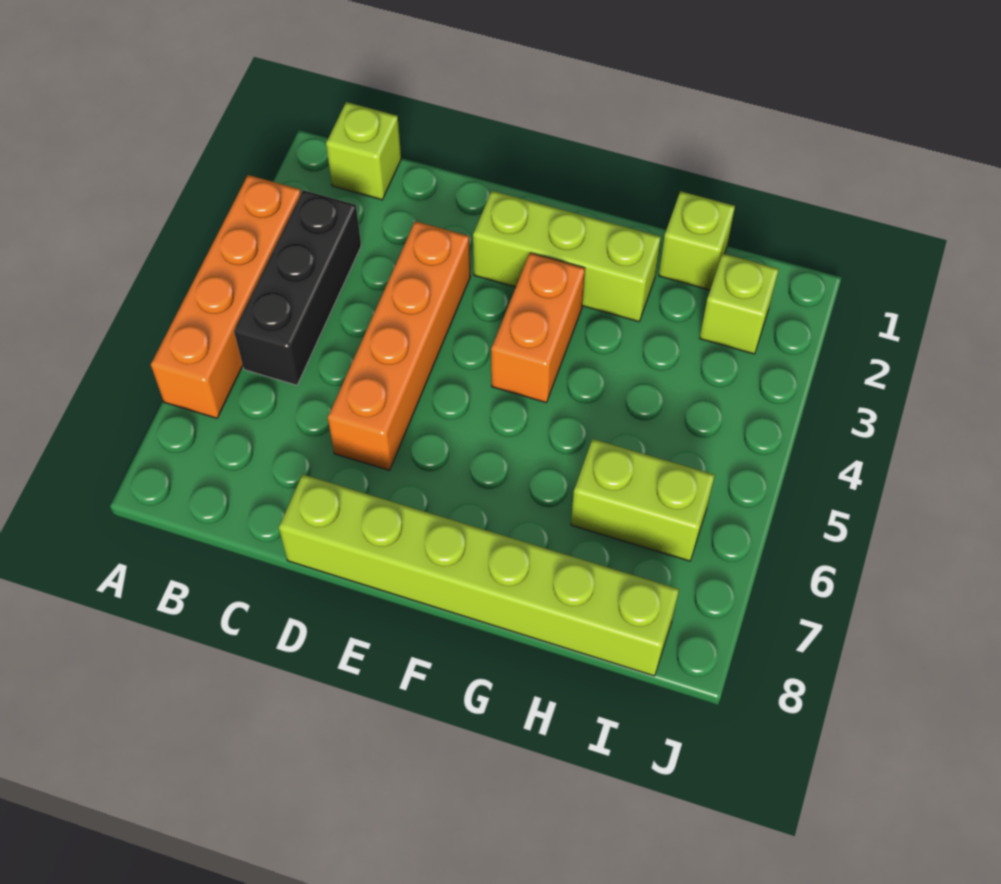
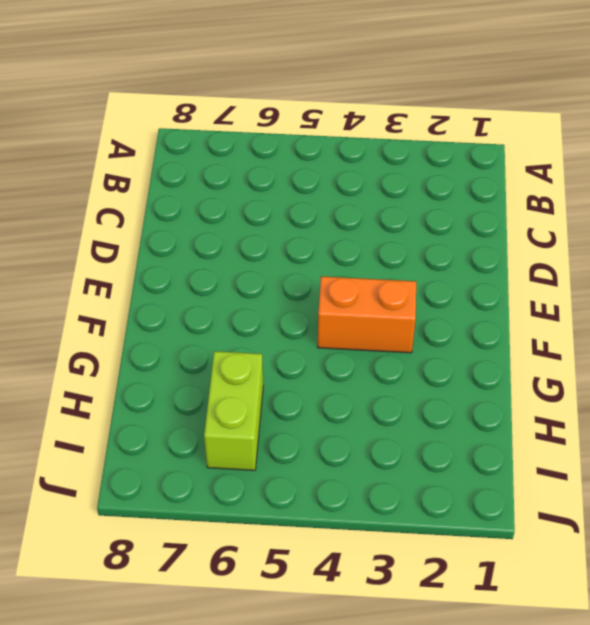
none -> orange 1x4 brick [151,175,301,418]
none -> lime 1x1 brick [326,102,401,200]

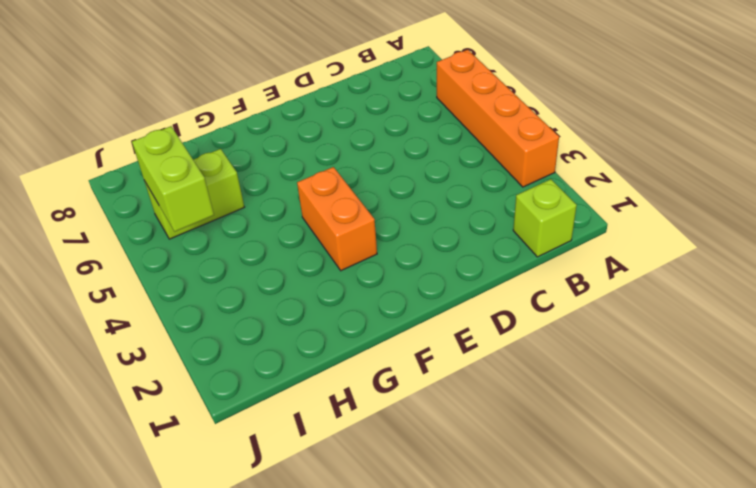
lime 1x2 brick [132,126,214,232] -> none
none -> black 1x3 brick [234,190,361,385]
none -> orange 1x4 brick [328,221,470,470]

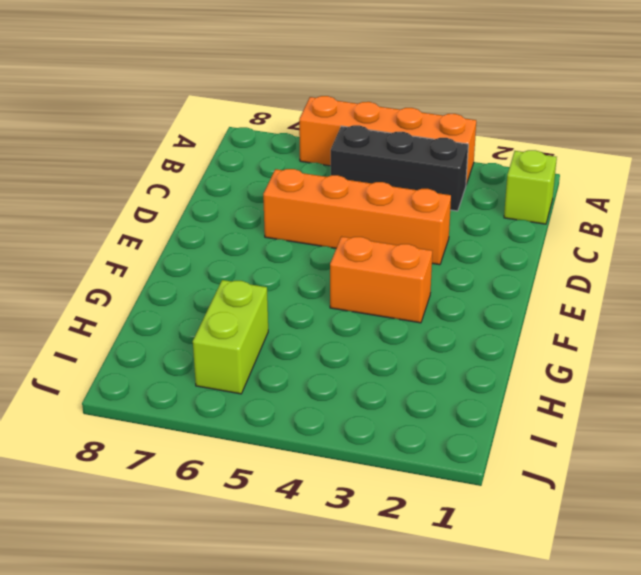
none -> lime 1x6 brick [279,474,679,676]
none -> lime 1x3 brick [473,191,661,322]

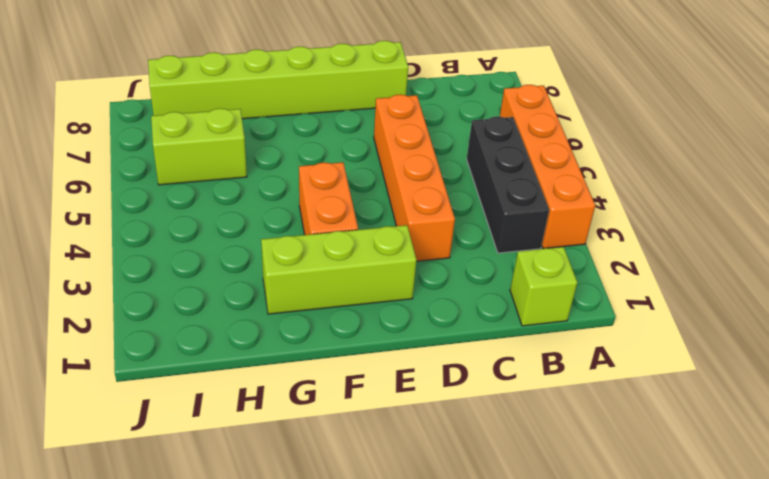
none -> lime 1x1 brick [659,191,735,290]
none -> lime 1x1 brick [700,254,779,354]

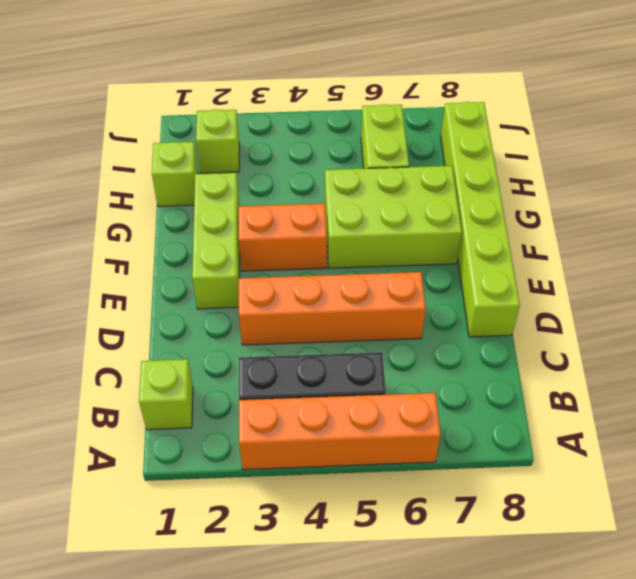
lime 2x3 brick [325,166,462,268] -> none

